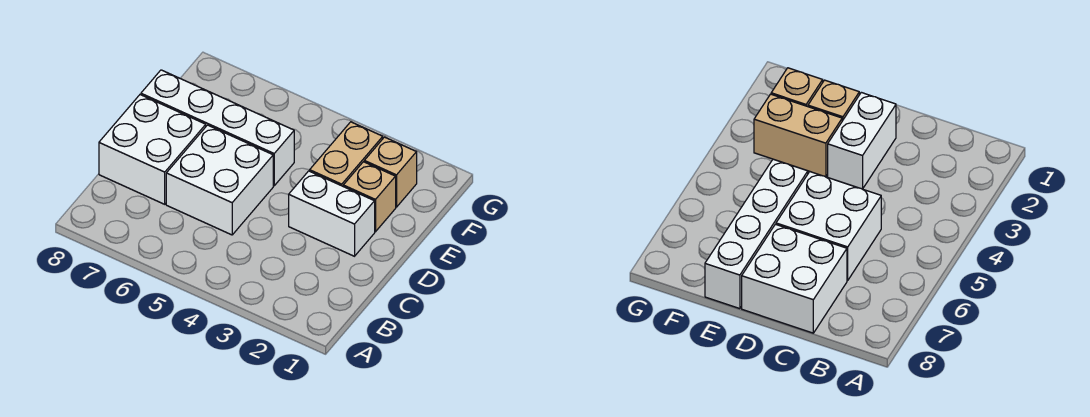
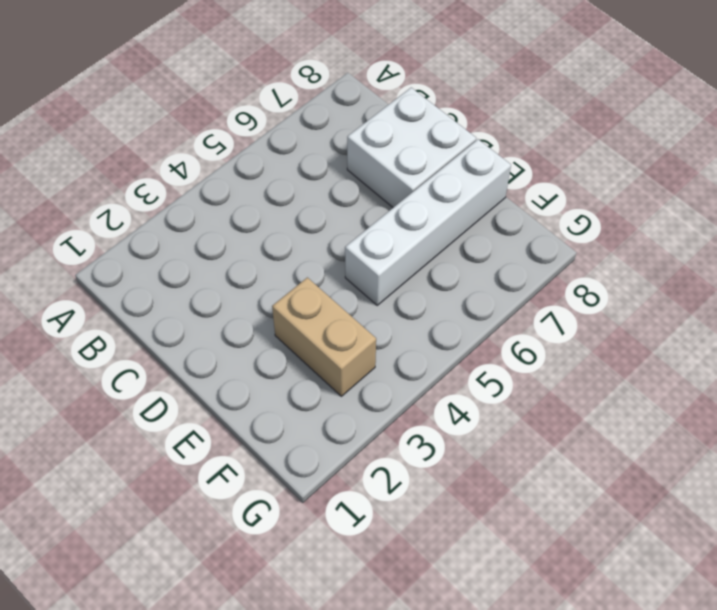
none -> white 2x2 brick [166,125,273,235]
none -> white 1x2 brick [289,171,375,256]

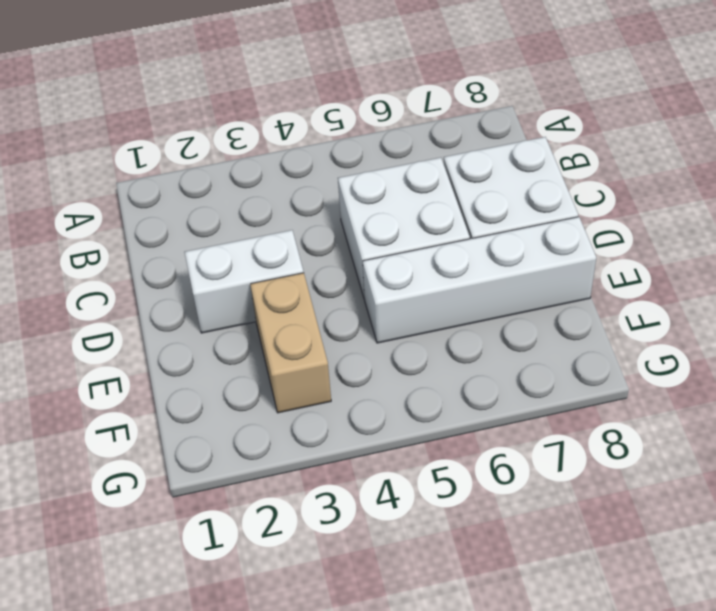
none -> tan 1x1 brick [343,162,396,232]
none -> tan 1x1 brick [364,137,417,207]

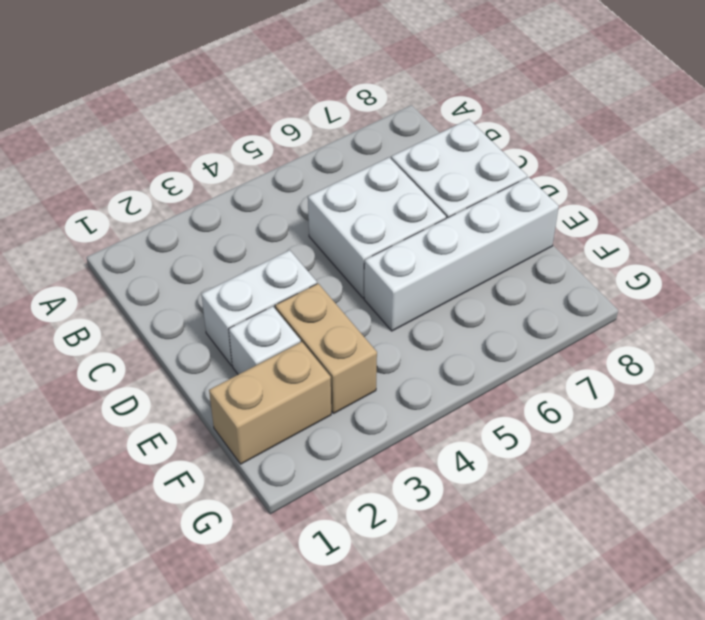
white 1x1 brick [229,306,301,374] -> tan 1x1 brick [343,162,396,232]
tan 1x2 brick [209,342,331,464] -> tan 1x1 brick [364,137,417,207]

